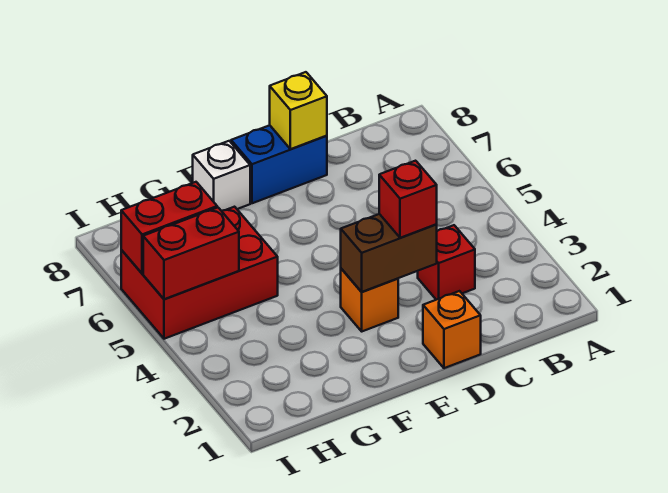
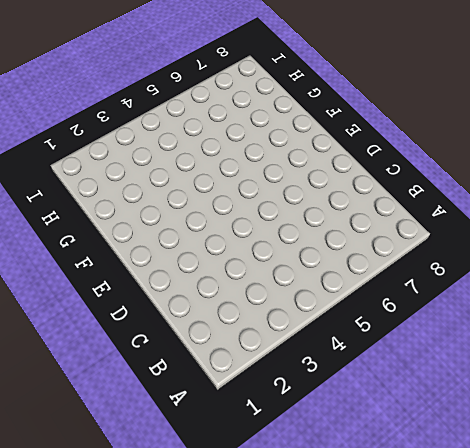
none -> red 1x1 brick [418,225,475,300]
none -> orange 1x1 brick [423,291,481,368]

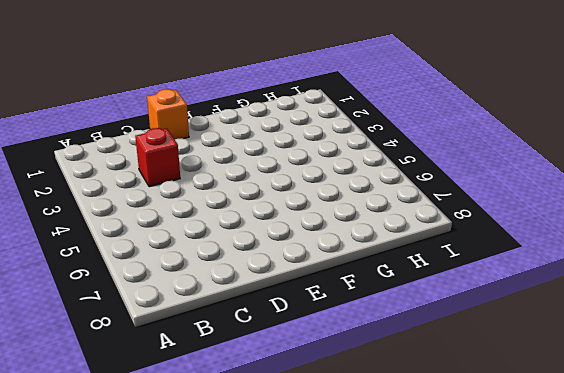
none -> blue 1x2 brick [231,125,327,203]
none -> orange 1x1 brick [341,269,398,331]

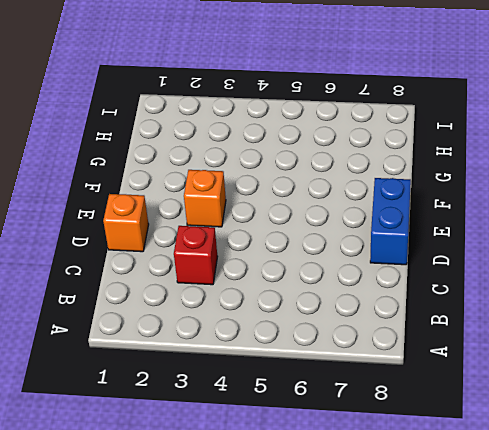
none -> white 1x1 brick [193,141,250,211]
none -> red 2x3 brick [121,207,278,339]

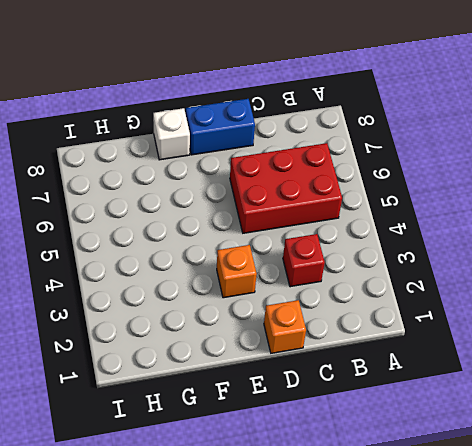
red 2x3 brick [230,143,342,233] -> red 2x3 brick moved to [121,207,278,339]
none -> brown 1x2 brick [341,214,437,292]
none -> yellow 1x1 brick [270,72,327,149]

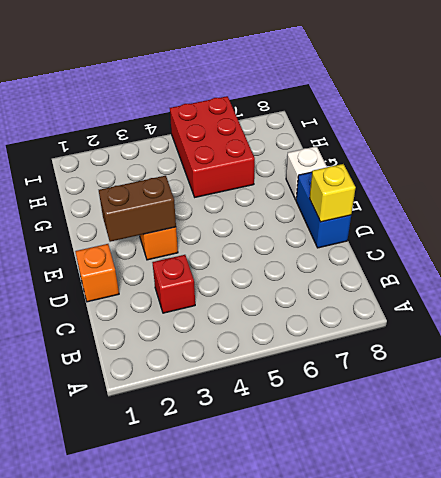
brown 1x2 brick [99,176,176,242] -> brown 1x2 brick turned to [341,214,437,292]
none -> red 1x2 brick [143,207,239,299]
none -> red 1x2 brick [121,182,217,274]

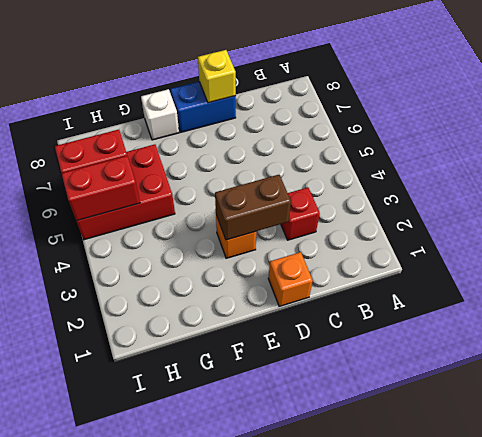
none -> red 1x1 brick [379,161,437,238]

